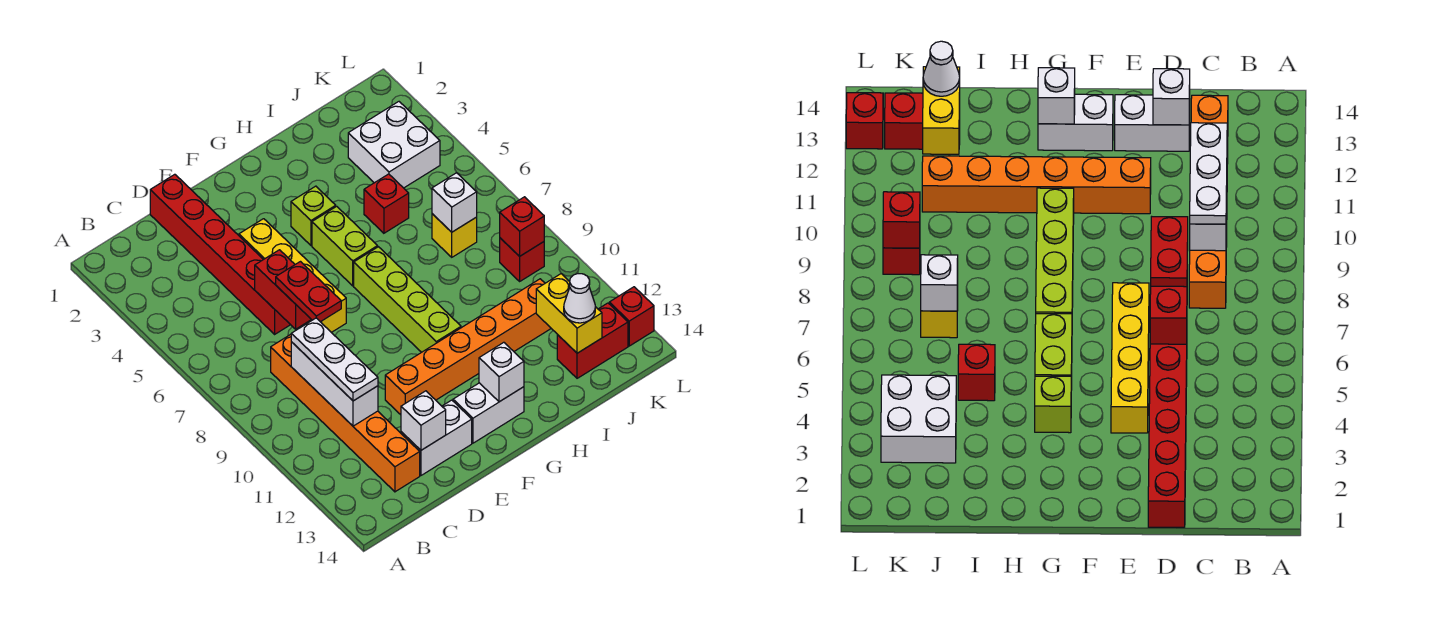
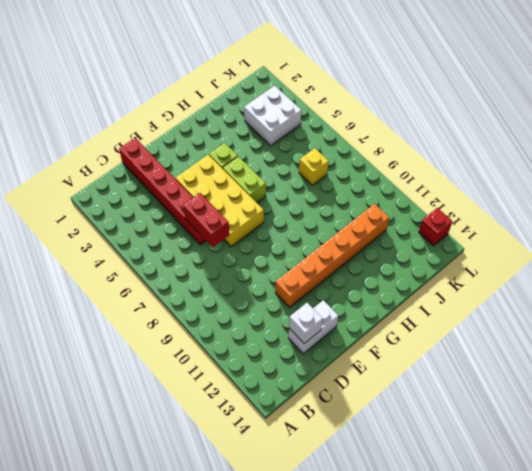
yellow 2x4 brick [175,155,264,247] -> yellow 1x4 brick [239,219,346,332]
none -> orange 1x6 brick [271,334,420,492]
none -> white 1x2 brick [453,383,524,443]
none -> lime 1x4 brick [354,247,461,352]

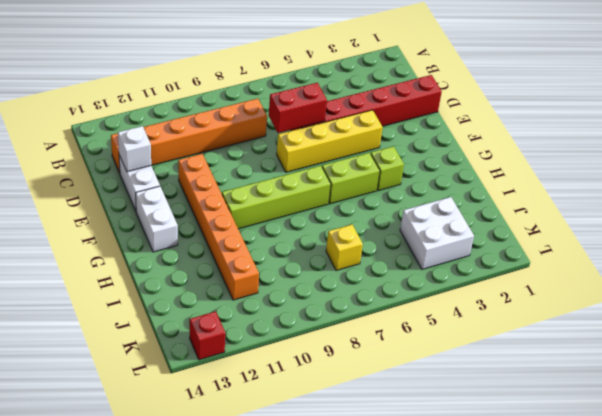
none -> red 1x1 brick [364,174,409,233]
none -> red 1x2 brick [557,303,628,378]
none -> red 1x1 brick [500,238,544,281]

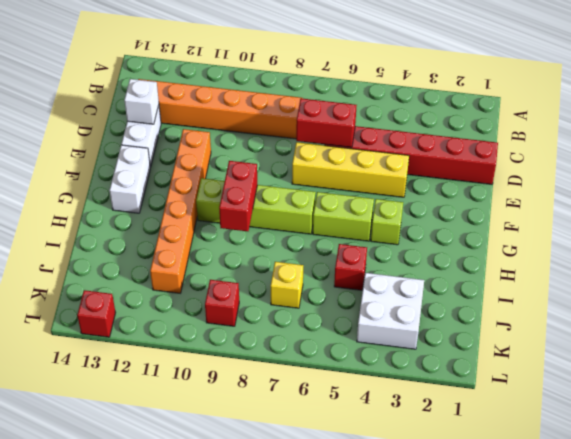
red 1x2 brick [219,161,257,231] -> red 1x2 brick moved to [557,303,628,378]
none -> white 1x3 brick [291,342,378,426]
none -> white 1x1 brick [479,342,524,402]
none -> white 1x1 brick [432,173,477,232]

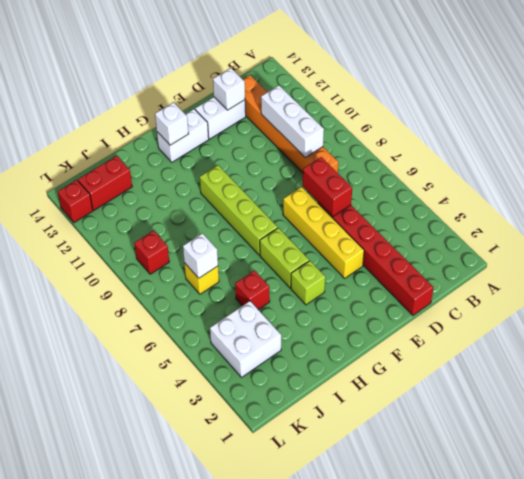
none -> orange 1x6 brick [385,279,551,415]
none -> yellow 1x2 brick [536,274,602,353]
none -> red 1x1 brick [500,197,544,256]

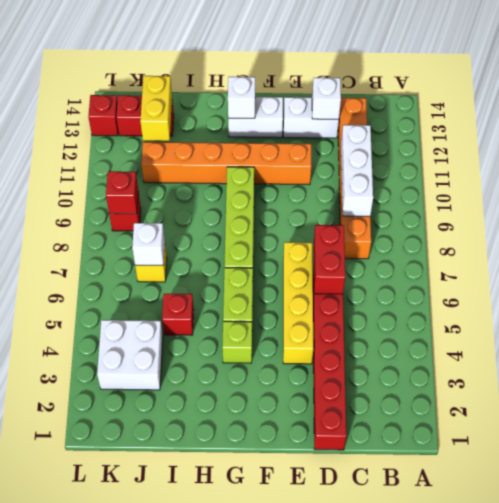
none -> white 1x3 plate [291,318,378,401]
none -> red 1x2 plate [276,262,341,322]
none -> white 1x1 cone [564,274,595,323]

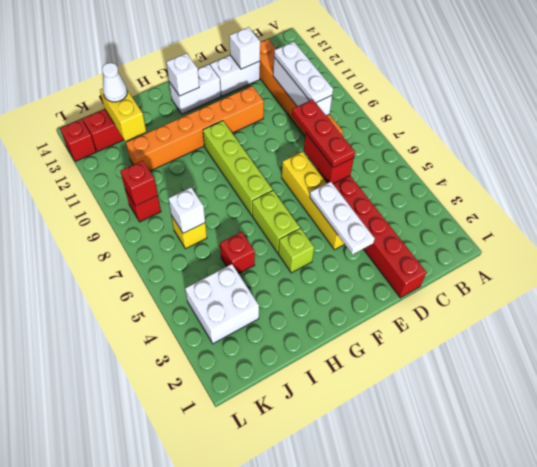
red 1x3 plate [292,99,355,168] -> red 1x2 plate [276,262,341,322]
white 1x3 plate [310,182,375,254] -> none

